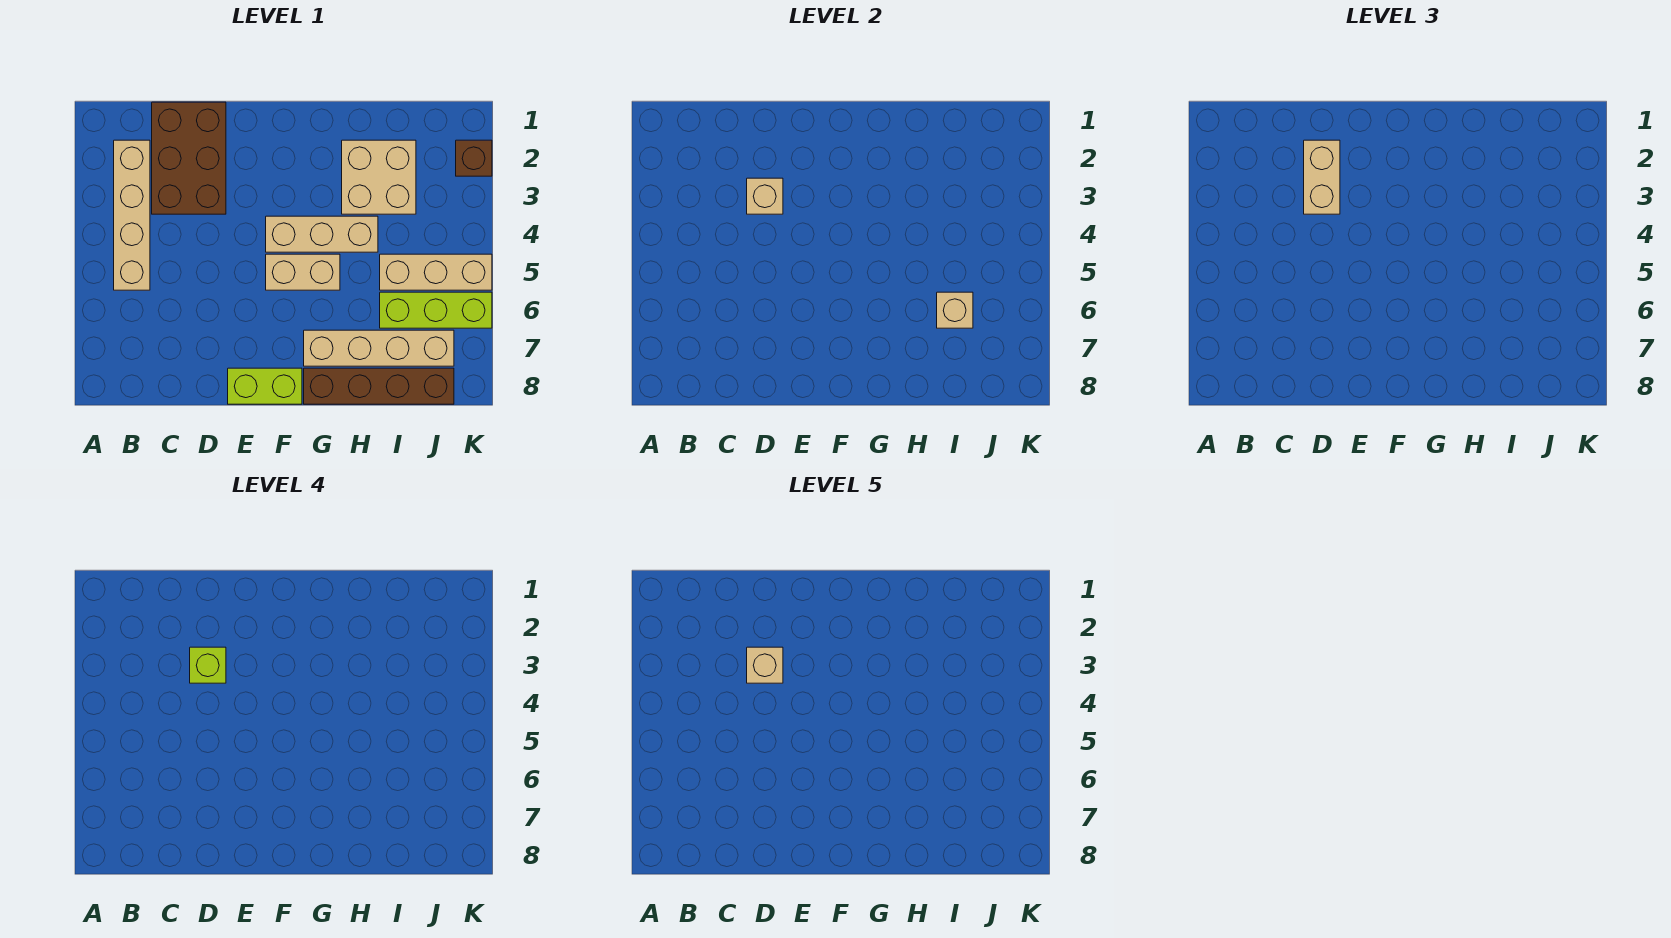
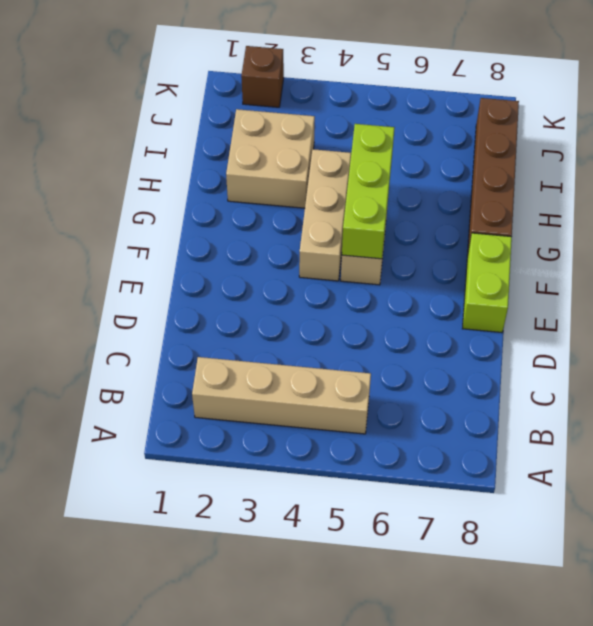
lime 1x3 brick [342,124,395,259] -> lime 1x3 brick moved to [380,292,492,328]
none -> brown 2x3 brick [152,102,226,214]
none -> tan 1x4 brick [304,330,454,366]
none -> tan 1x3 brick [380,254,492,290]

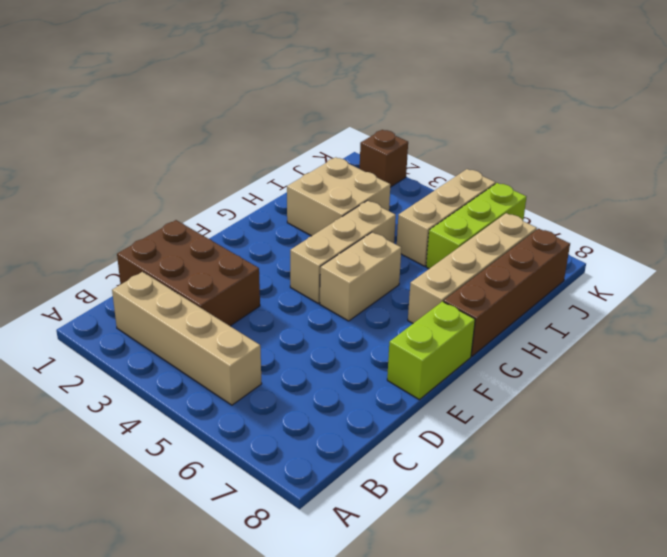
none -> tan 1x1 brick [747,178,783,214]
none -> tan 1x1 brick [937,292,973,328]
none -> tan 1x2 brick [1304,140,1340,214]

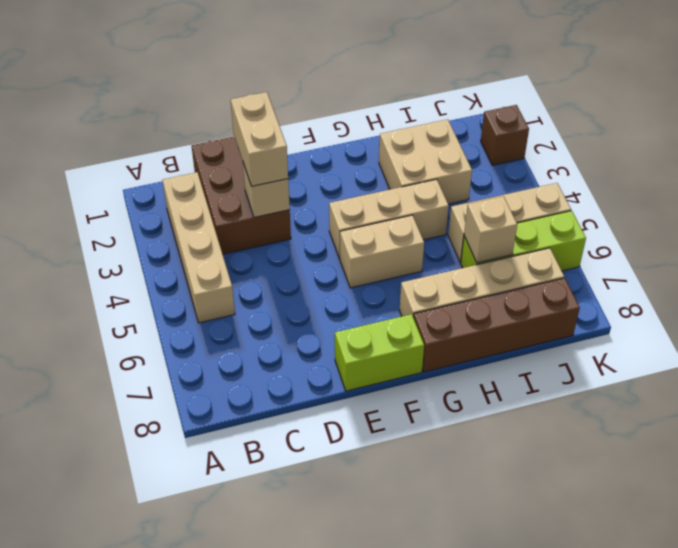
none -> lime 1x1 brick [190,647,226,683]
none -> tan 1x1 brick [747,647,783,683]

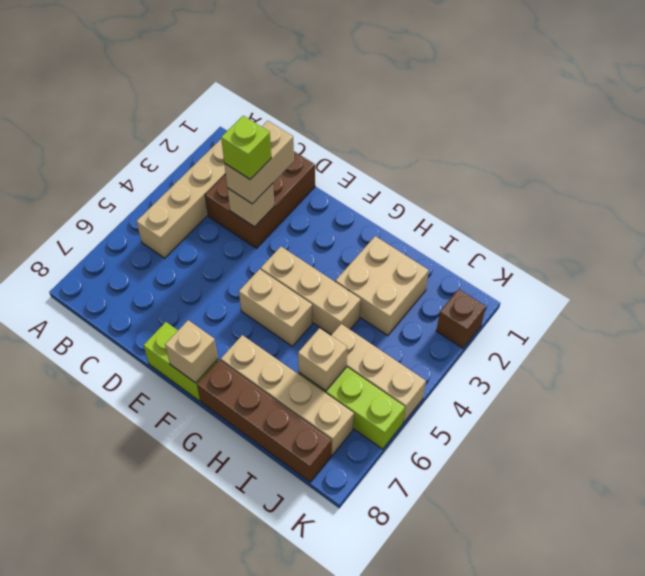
tan 1x1 brick [165,320,218,383] -> tan 1x1 brick moved to [747,647,783,683]

